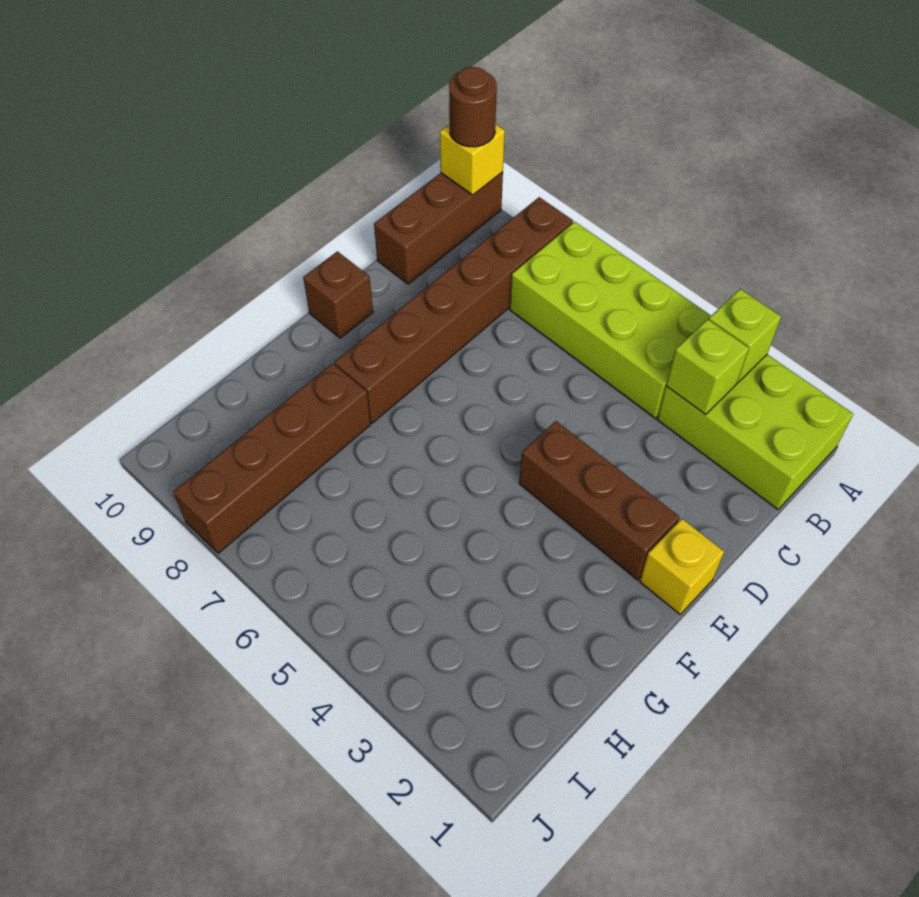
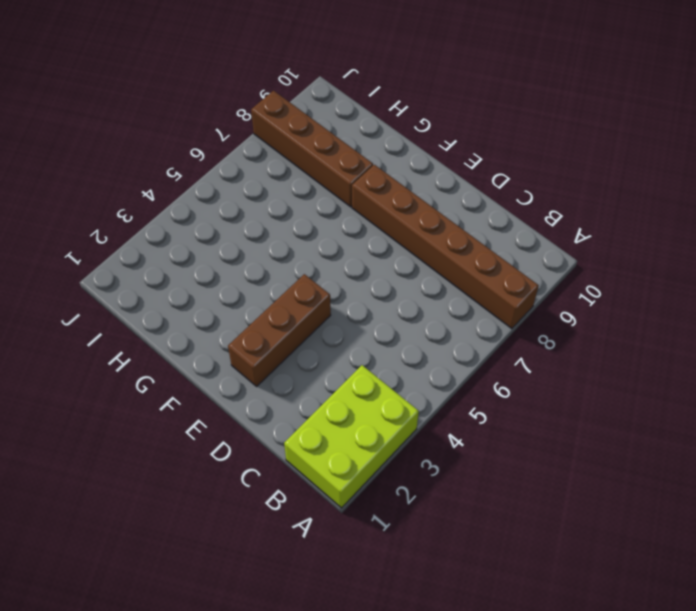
none -> lime 2x4 brick [510,222,711,418]
none -> brown 1x3 brick [374,172,503,284]
none -> yellow 1x1 brick [640,519,725,614]

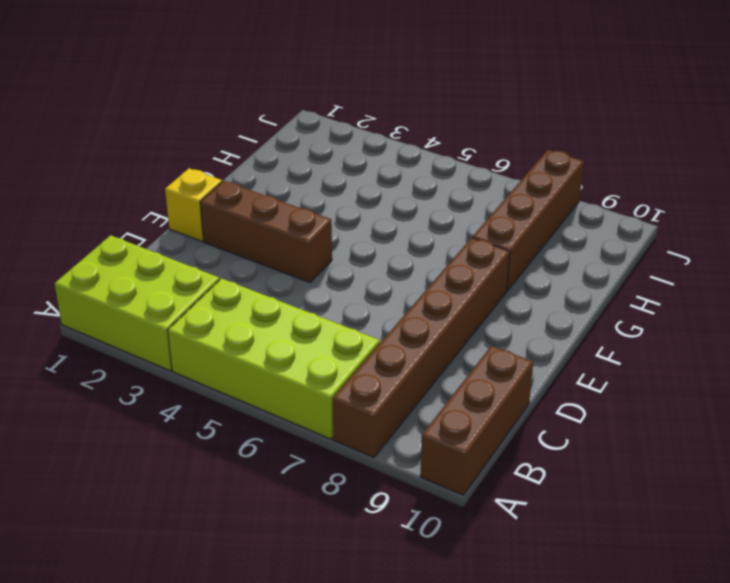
none -> brown 1x1 brick [303,251,373,338]
none -> lime 1x1 brick [709,289,781,383]
none -> yellow 1x1 brick [440,124,505,195]

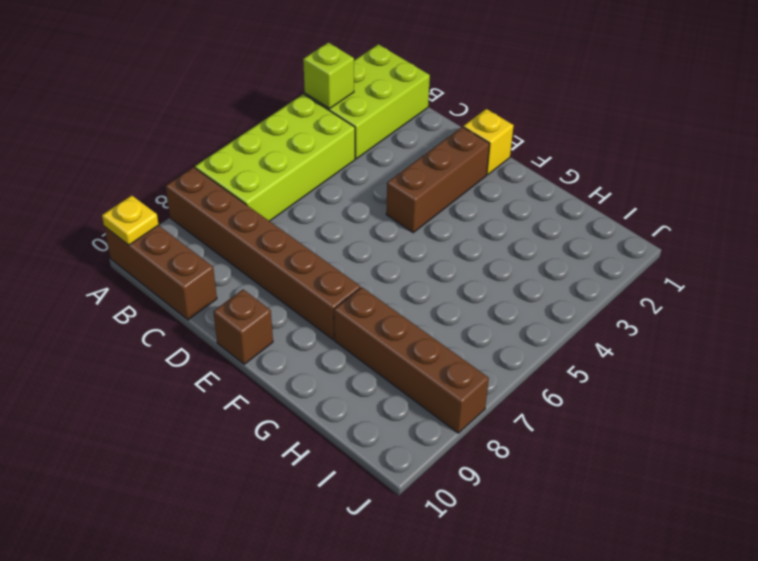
yellow 1x1 plate [102,196,159,245] -> yellow 1x1 brick [440,124,505,195]
none -> lime 1x1 brick [666,319,749,415]
none -> brown 1x1 round brick [449,67,497,147]

